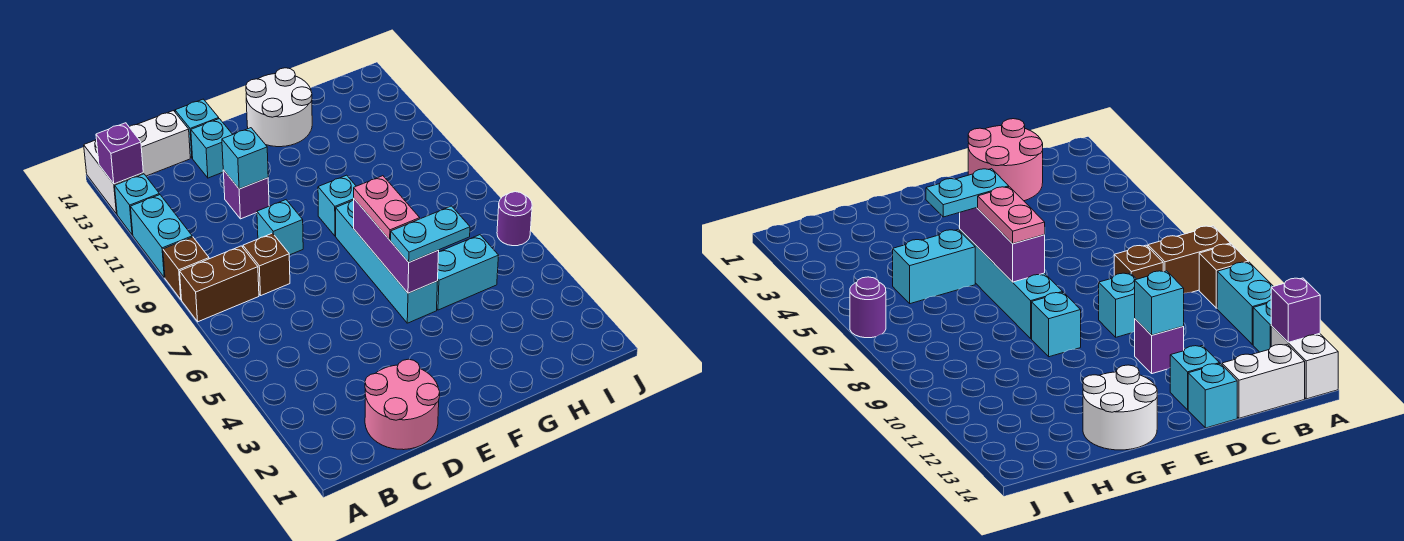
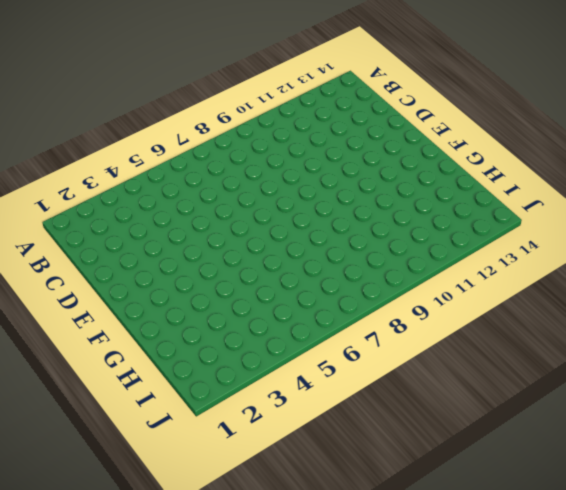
none -> brown 1x2 brick [180,246,259,322]
none -> brown 1x1 brick [163,237,209,299]
none -> cyan 1x2 brick [131,195,192,278]

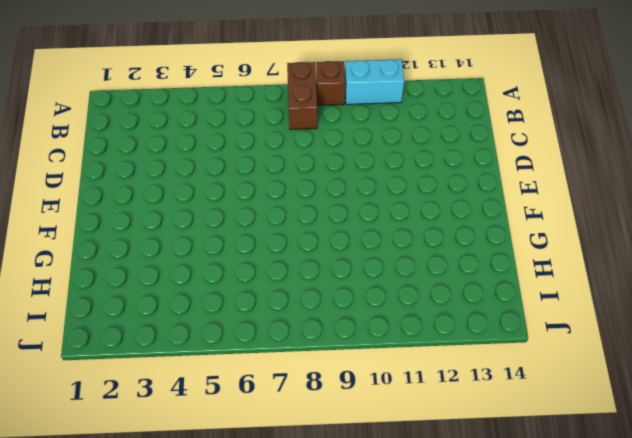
none -> cyan 1x1 brick [115,174,160,235]
none -> white 1x2 brick [84,140,143,214]
none -> white 1x2 brick [130,111,190,176]

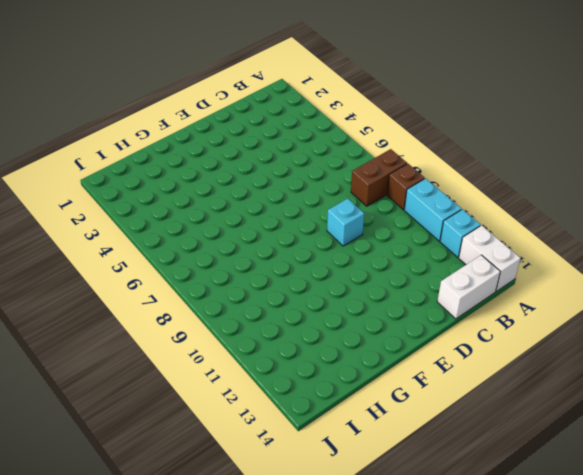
none -> pink 2x2 round brick [365,359,440,450]
none -> brown 1x1 brick [243,233,290,295]
none -> purple 1x1 brick [223,170,269,219]

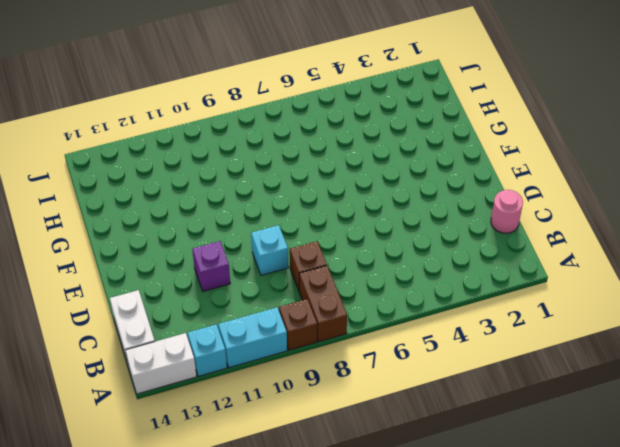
pink 1x1 round brick [491,190,523,233] -> pink 2x2 round brick [365,359,440,450]
none -> cyan 1x1 brick [191,119,233,178]
none -> cyan 1x1 brick [175,99,219,158]
none -> cyan 1x4 brick [336,200,438,323]

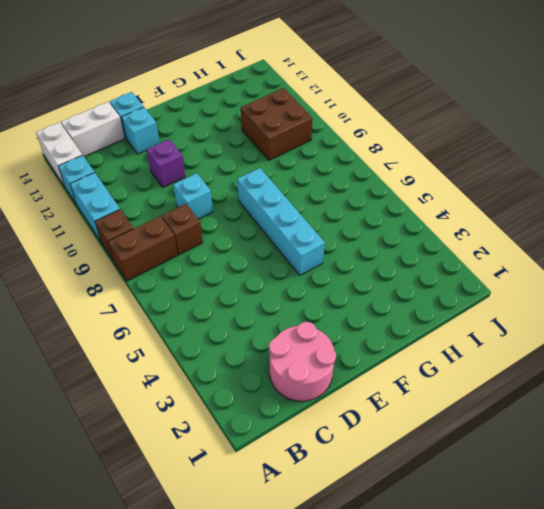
brown 2x2 brick [241,88,313,160] -> none
none -> cyan 1x1 brick [318,175,356,236]
none -> white 2x2 round brick [246,68,312,147]
none -> cyan 1x2 brick [437,235,499,310]

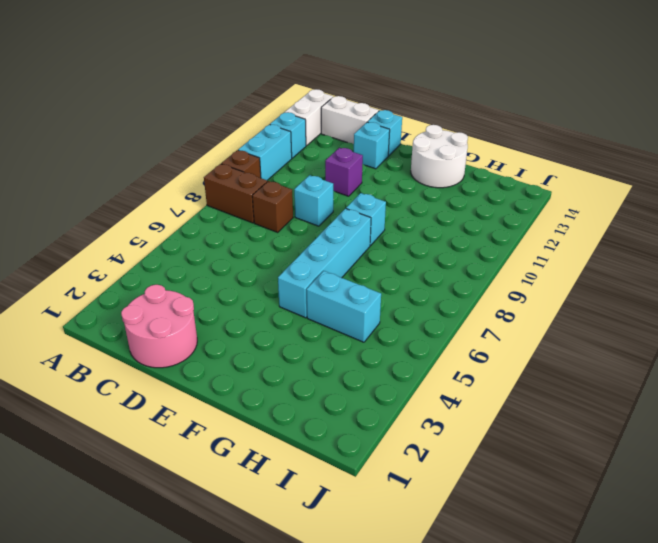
none -> purple 1x1 round brick [497,192,532,246]
none -> purple 1x1 brick [96,123,143,184]
none -> cyan 1x1 brick [222,128,268,189]

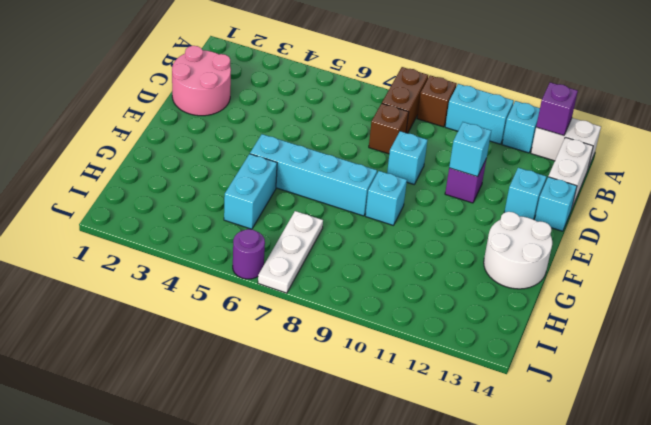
white 1x3 plate [258,211,323,293] -> none
none -> purple 1x3 brick [354,199,439,293]
none -> cyan 1x2 plate [391,206,470,262]
none -> pink 1x2 plate [354,176,420,240]

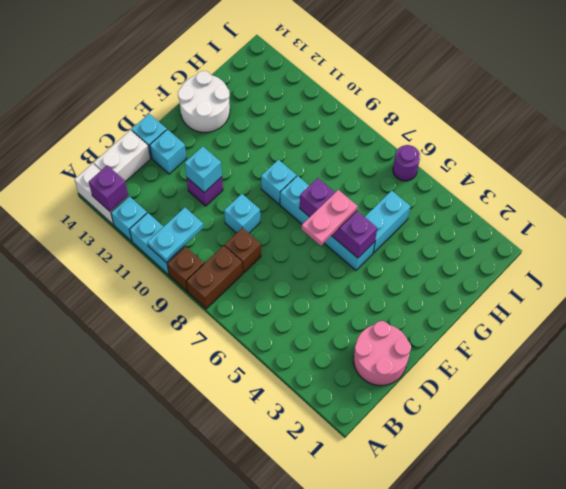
cyan 1x2 plate [147,208,204,262] -> cyan 1x2 plate moved to [391,206,470,262]
pink 1x2 plate [302,190,358,246] -> pink 1x2 plate turned to [354,176,420,240]

